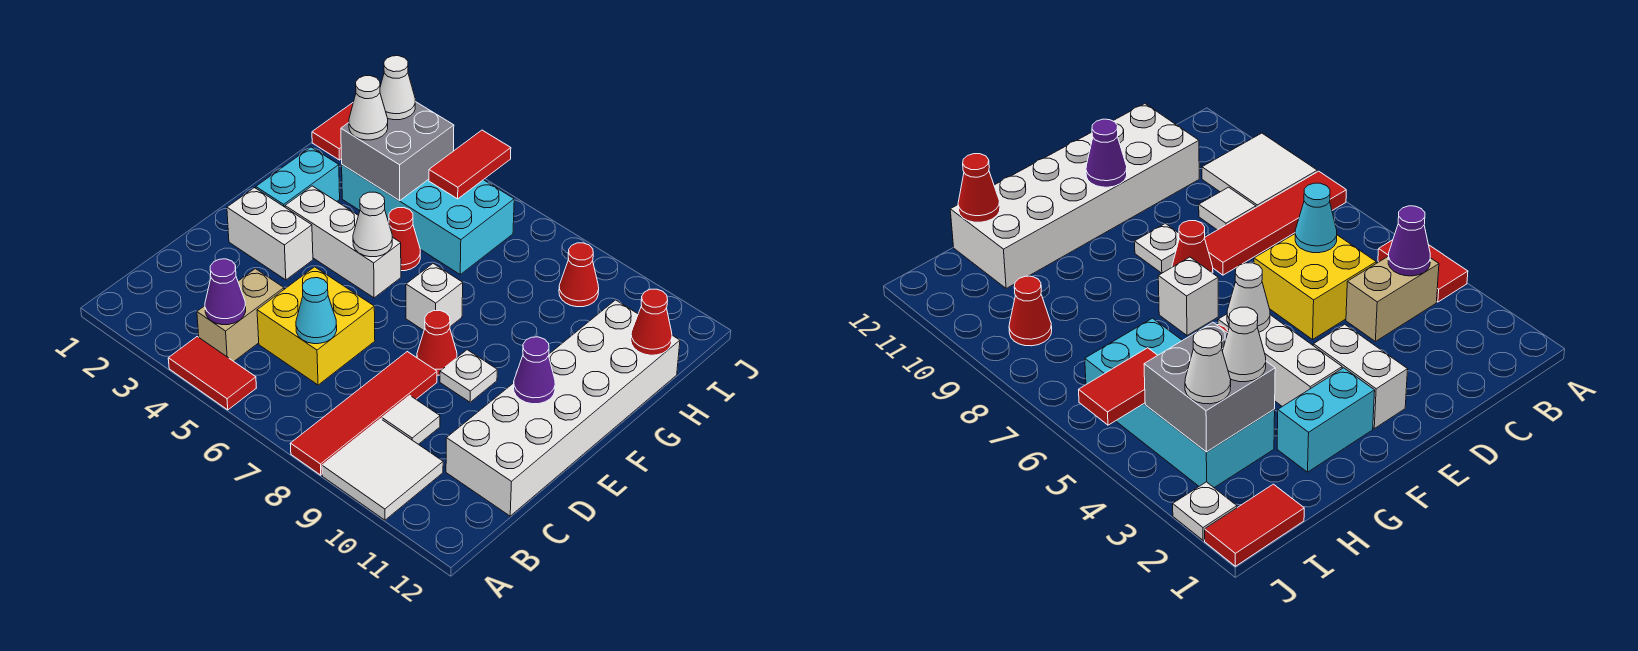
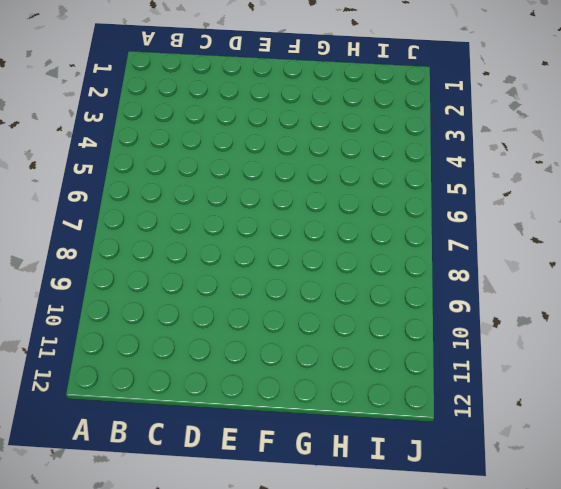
none -> red 1x2 tile [168,337,256,410]
none -> red 1x4 tile [290,352,437,475]
none -> white 2x2 tile [322,419,443,520]

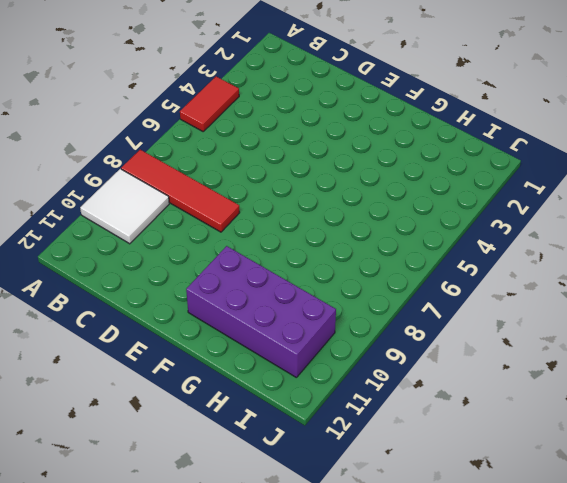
purple 2x4 brick [186,246,336,378] -> white 2x6 brick [446,300,680,516]
none -> tan 1x2 brick [197,269,284,361]
none -> yellow 2x2 brick [257,267,375,385]
none -> white 1x1 tile [382,395,440,444]

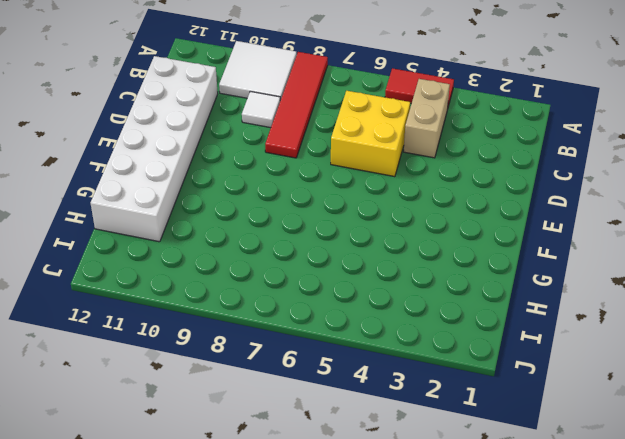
none -> white 1x2 brick [227,188,313,280]
none -> red 1x1 cone [417,310,457,375]
none -> white 1x1 plate [440,350,497,402]

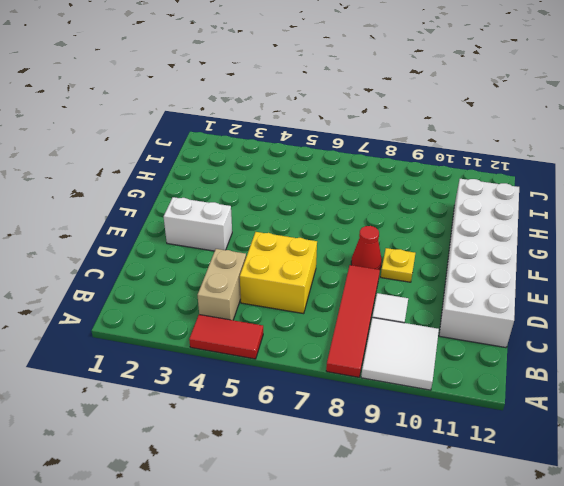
yellow 1x1 plate [381,248,415,282] -> white 1x1 plate [440,350,497,402]
none -> cyan 1x2 brick [256,147,340,207]
none -> white 1x3 brick [285,186,401,298]
none -> white 1x1 brick [406,264,463,330]

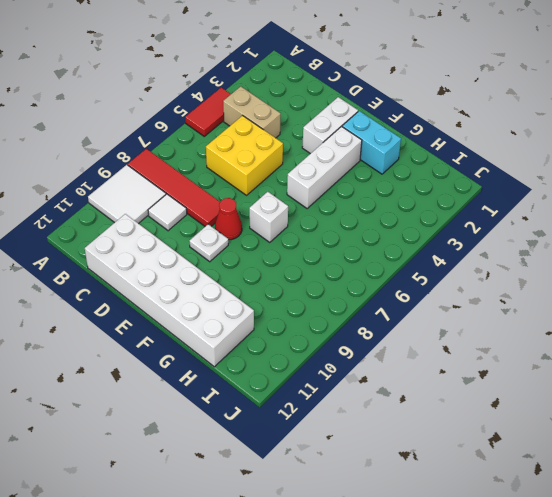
none -> red 1x1 cone [389,208,420,271]
none -> cyan 2x4 brick [342,165,514,274]
none -> red 1x2 tile [312,103,353,160]

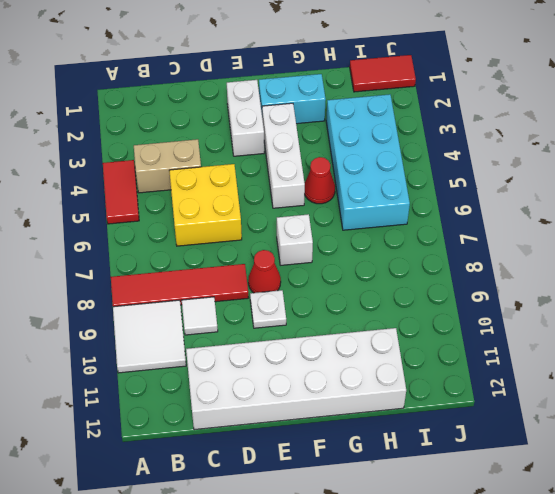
none -> red 1x1 cone [559,243,599,307]
none -> white 1x1 plate [1173,482,1237,540]
none -> purple 1x1 cone [205,259,246,325]

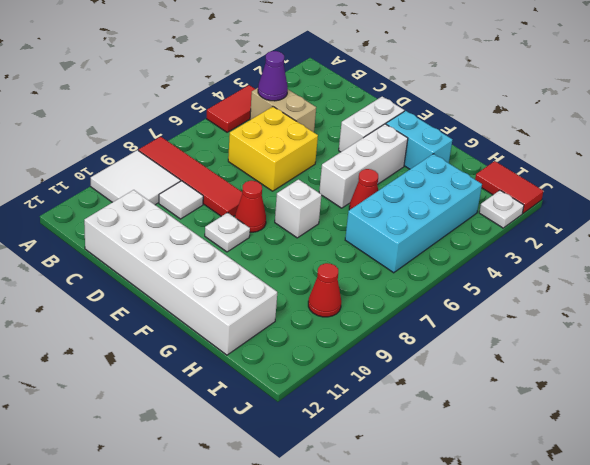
none -> cyan 1x1 cone [296,278,337,344]
none -> purple 1x1 cone [514,337,555,404]
none -> white 1x1 cone [353,192,392,257]

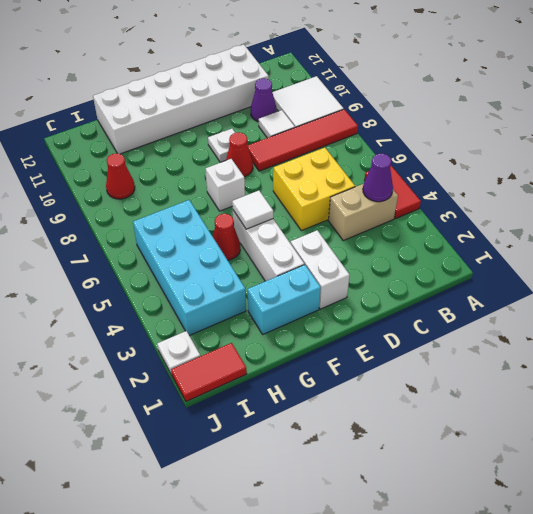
purple 1x1 cone [251,78,277,122] -> purple 1x1 cone moved to [514,337,555,404]
white 1x1 tile [232,191,273,229] -> white 1x1 cone [353,192,392,257]
none -> cyan 1x1 cone [296,278,337,344]
none -> grey 2x2 brick [341,102,454,201]
none -> red 1x1 cone [631,289,672,355]

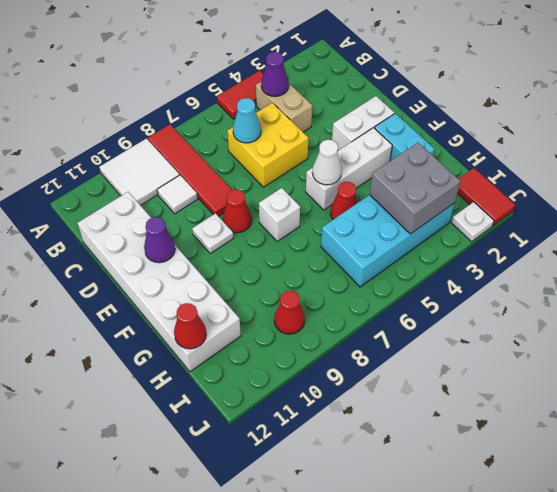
none -> red 1x2 tile [429,130,511,199]
none -> white 1x1 cone [349,76,388,140]
none -> white 1x1 cone [380,56,415,120]

